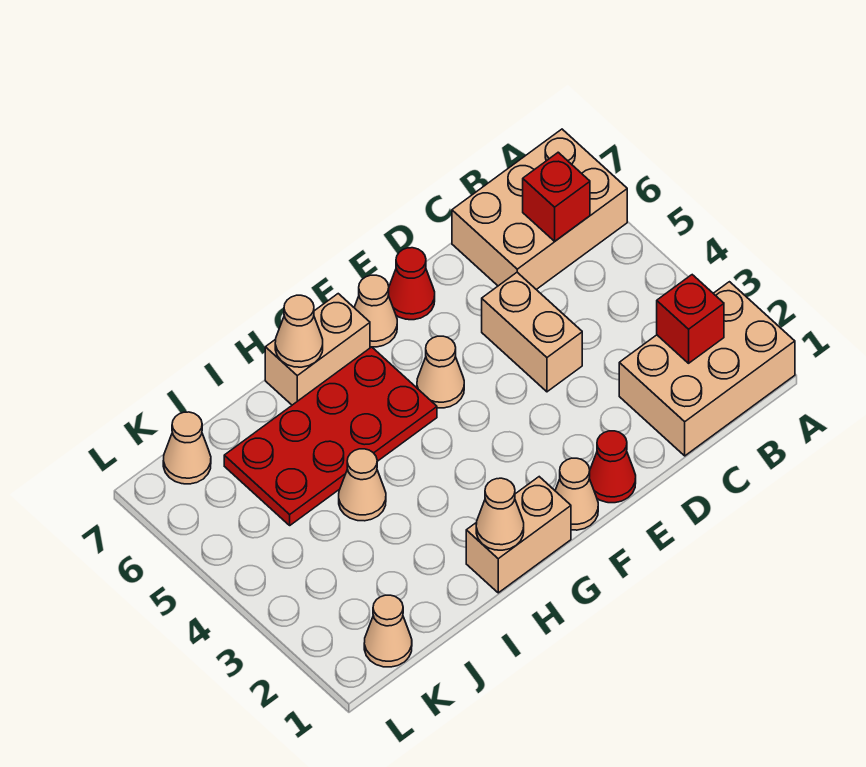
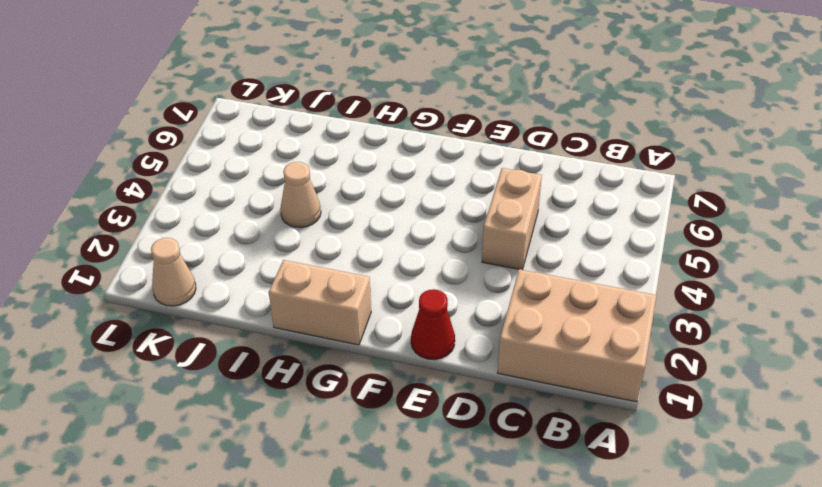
none -> tan 2x3 brick [452,129,627,290]
none -> red 1x1 cone [388,248,435,320]
none -> tan 1x1 cone [555,458,598,530]

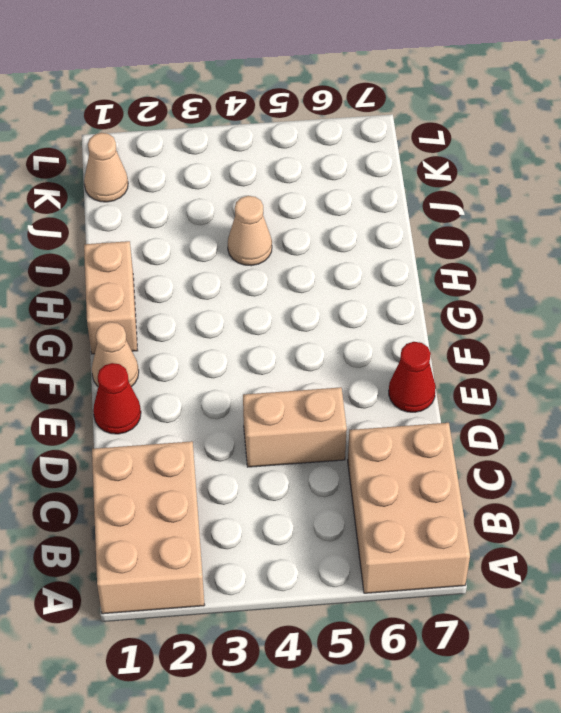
none -> tan 1x1 cone [417,336,464,408]
none -> tan 1x1 cone [354,275,397,347]
none -> red 2x4 plate [224,347,437,525]

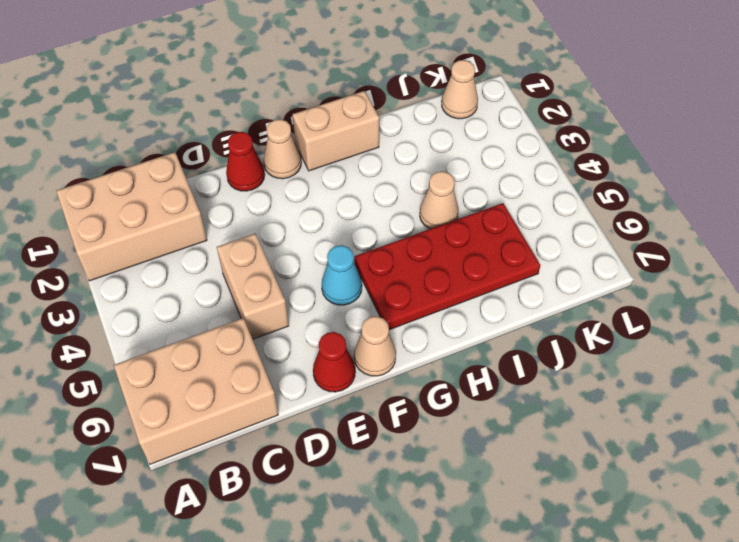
cyan 1x1 cone [322,245,362,305] -> tan 1x1 cone [417,336,464,408]
none -> tan 1x2 brick [265,294,370,405]
none -> tan 1x1 cone [163,412,211,484]
none -> red 1x1 brick [657,275,724,363]

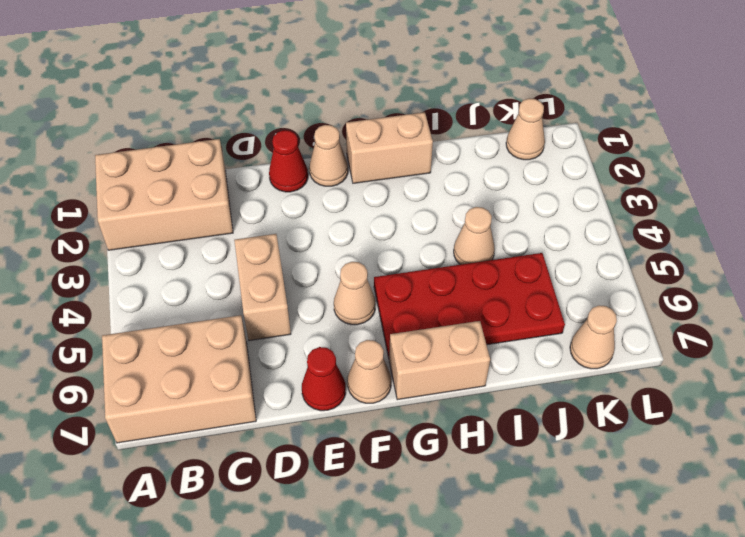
none -> red 1x1 brick [657,275,724,363]
none -> red 1x1 brick [523,152,590,241]
none -> tan 1x1 cone [476,478,524,550]

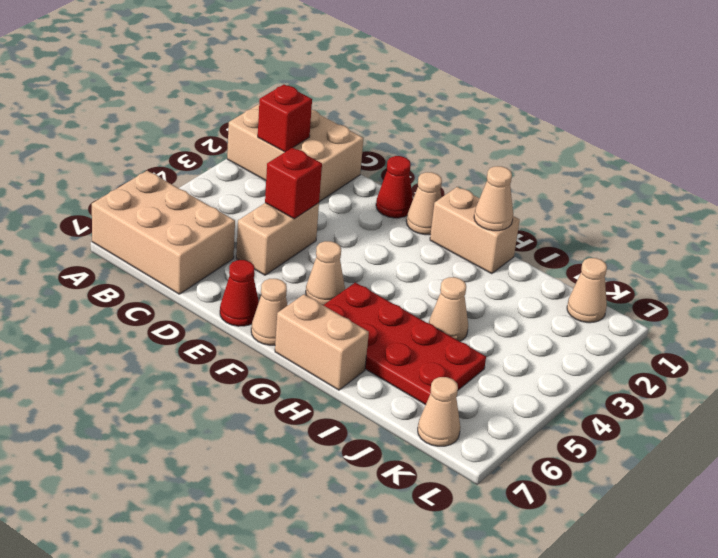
red 1x1 brick [265,148,322,219] -> red 1x1 brick moved to [523,152,590,241]
none -> tan 1x1 cone [275,295,323,367]

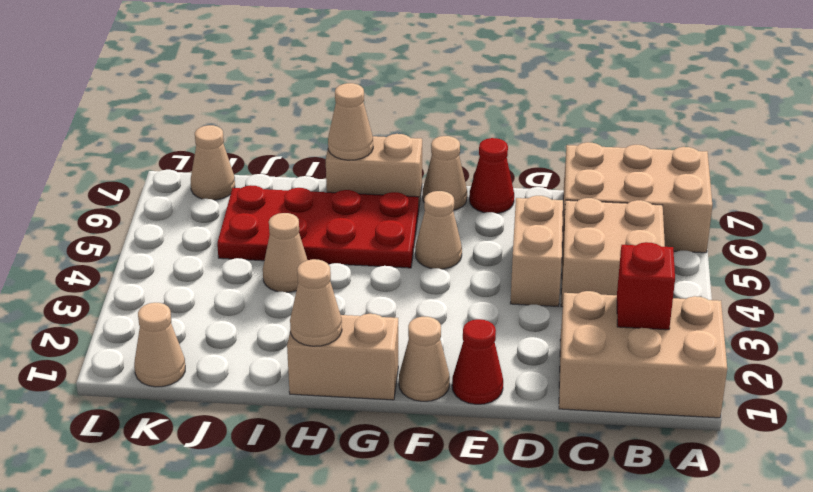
tan 2x2 brick [561,198,665,307] -> none
none -> red 1x1 brick [523,152,590,241]

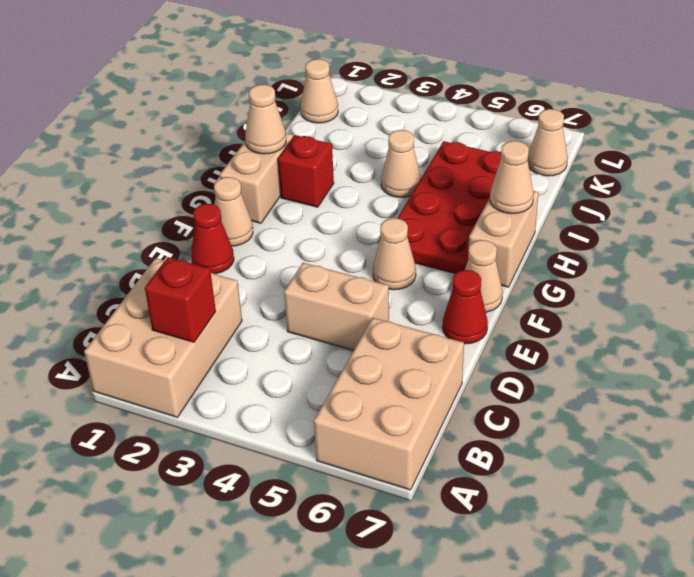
red 1x1 brick [278,135,334,207] -> red 1x1 brick moved to [523,152,590,241]

